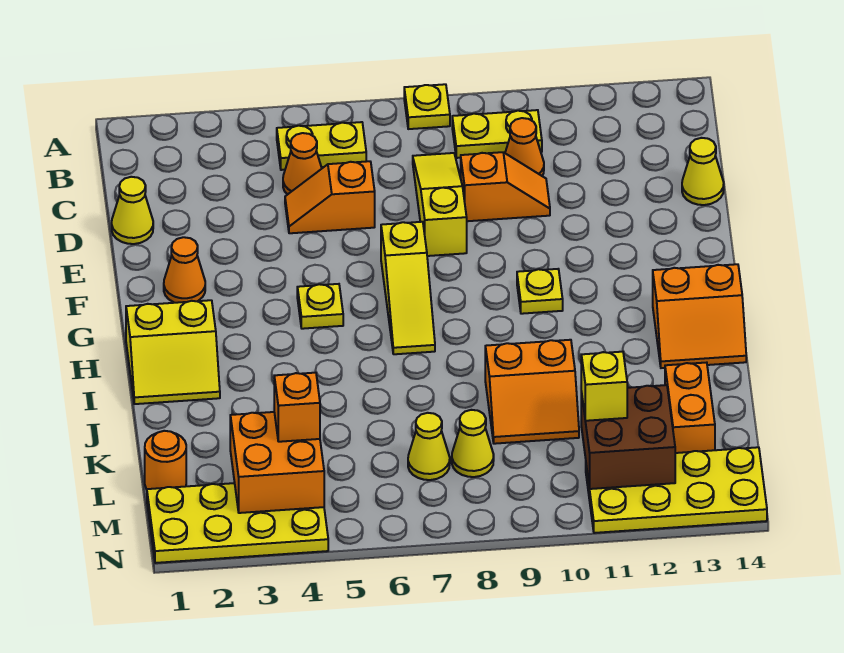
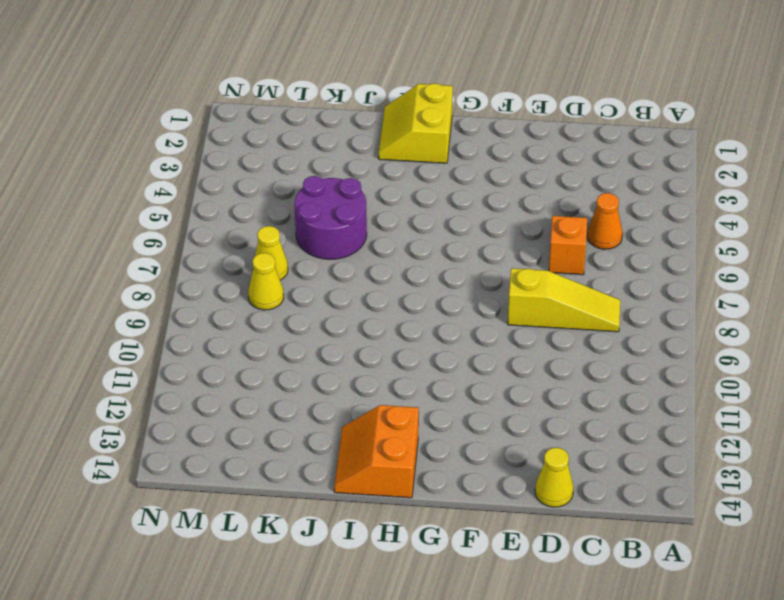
purple 2x2 round brick [294,176,367,259] -> none
none -> yellow 1x1 plate [404,84,450,129]
none -> yellow 1x2 plate [277,122,366,170]
none -> yellow 1x2 plate [452,110,542,158]

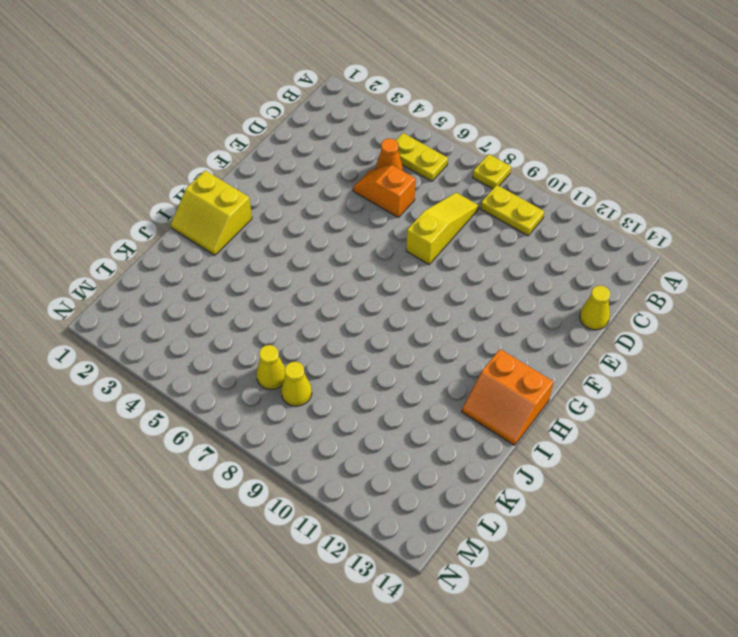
none -> orange 1x1 cone [505,118,544,176]
none -> yellow 1x1 cone [112,177,153,244]
none -> orange 1x2 slope [461,152,550,221]

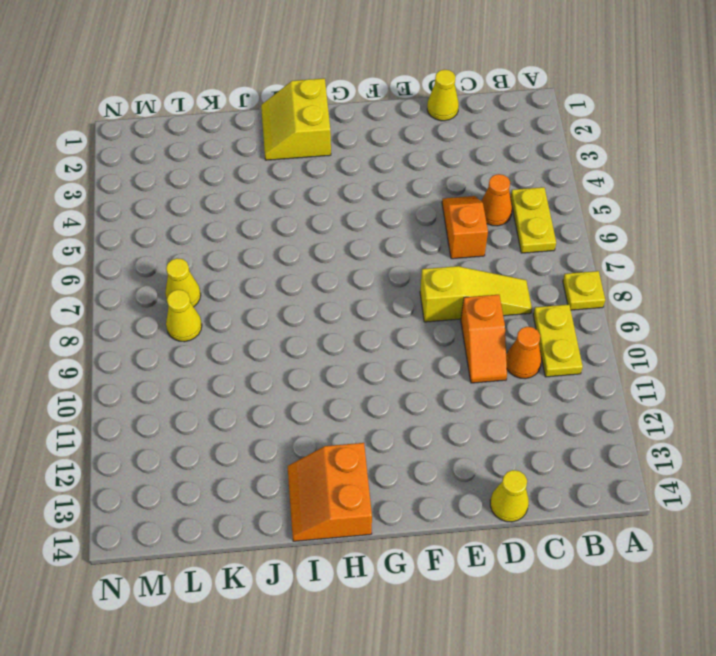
none -> orange 1x1 cone [164,237,205,303]
none -> yellow 1x3 slope [381,222,435,354]
none -> yellow 1x1 plate [297,284,343,329]

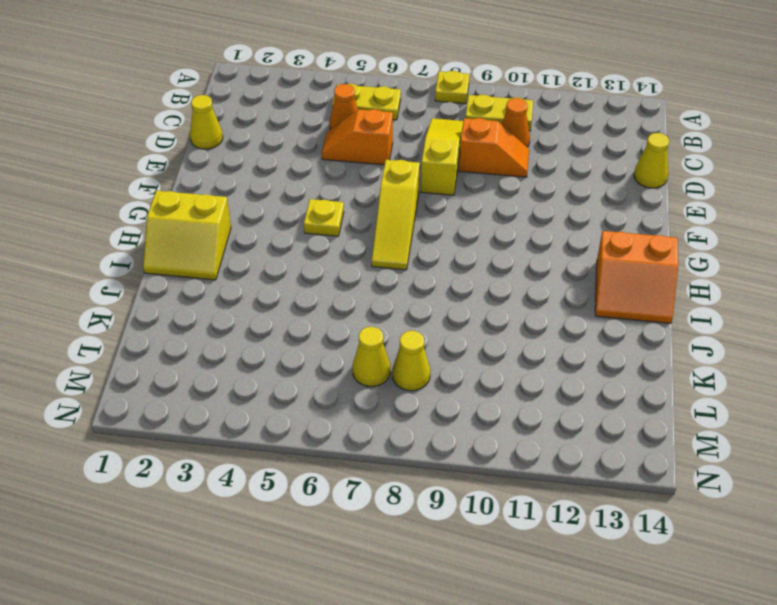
none -> orange 1x1 cone [164,237,205,303]
none -> yellow 1x1 plate [517,269,563,314]
none -> orange 2x2 slope [485,340,579,444]

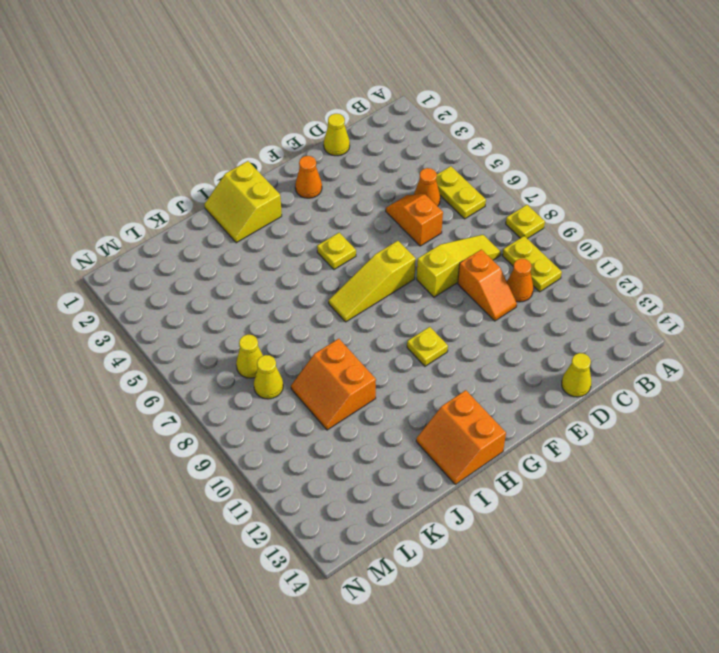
none -> orange 1x2 brick [665,363,715,453]
none -> orange 1x1 round brick [145,431,186,489]
none -> yellow 2x4 plate [147,483,328,563]

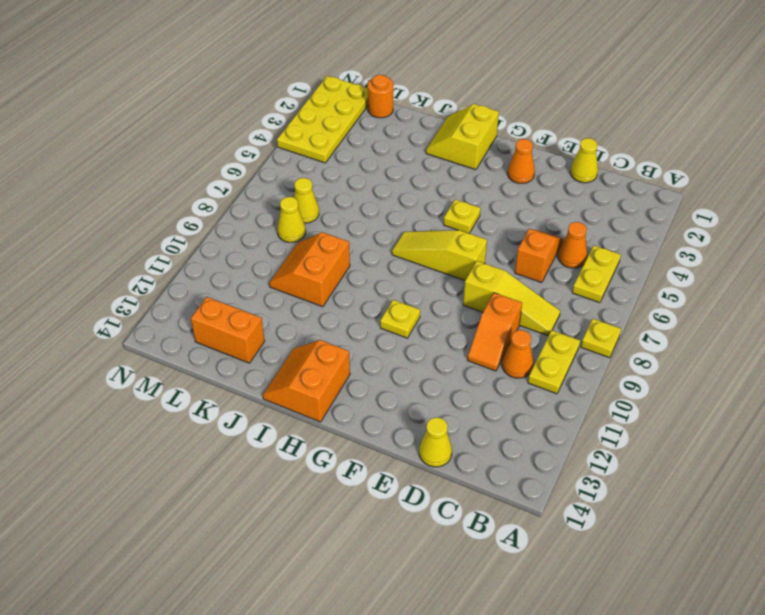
none -> yellow 2x4 plate [586,447,767,533]
none -> orange 2x2 brick [230,412,324,513]
none -> brown 2x2 brick [581,385,675,489]

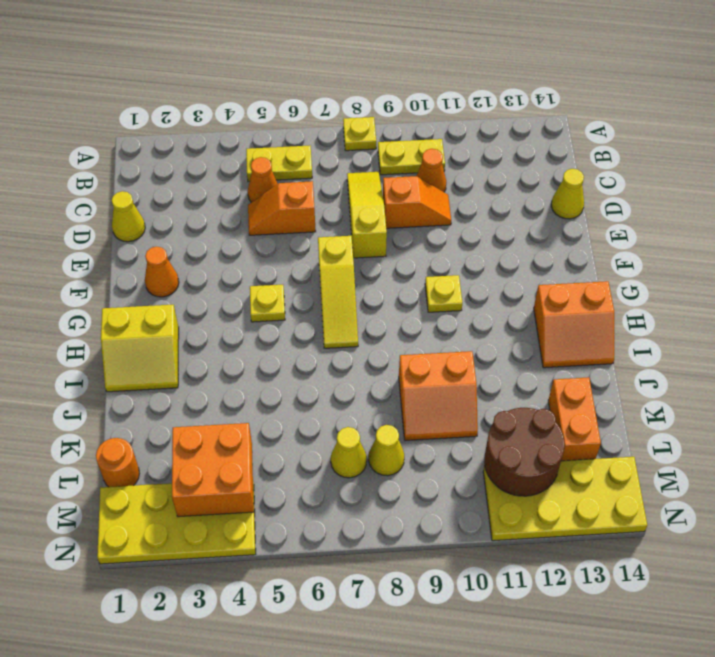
brown 2x2 round brick [484,408,565,496] -> brown 2x2 brick [581,385,675,489]
none -> orange 1x1 brick [274,373,320,442]
none -> yellow 1x1 brick [581,352,627,421]

